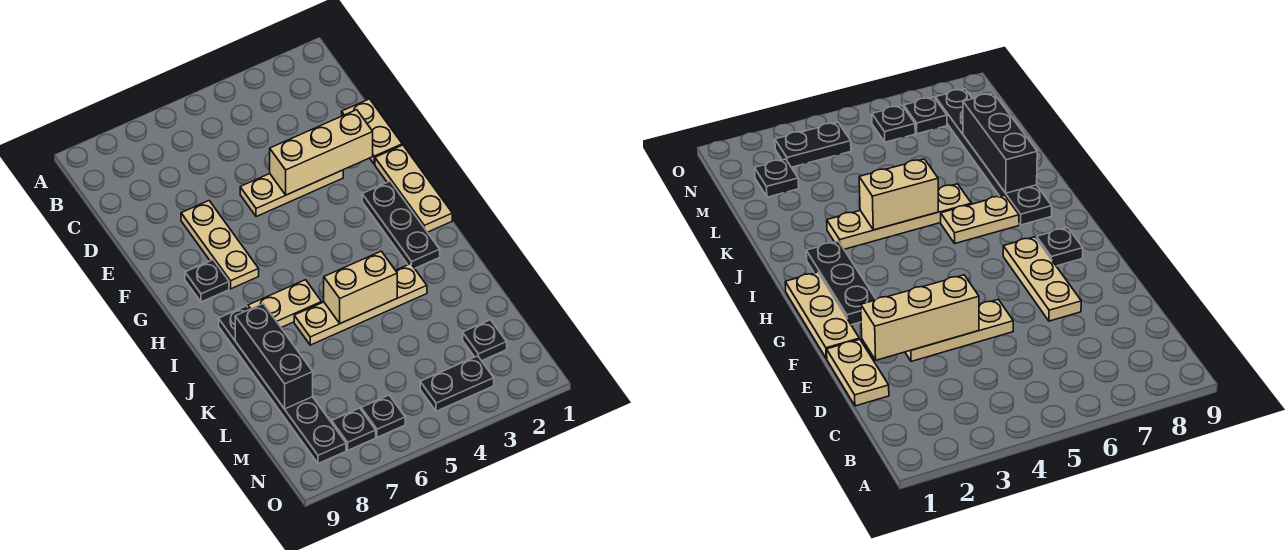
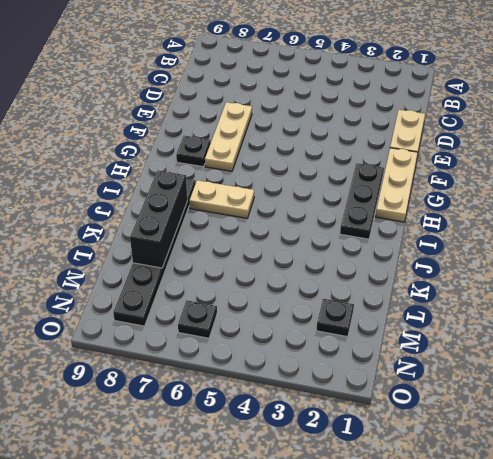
none -> tan 1x3 plate [240,170,343,217]
none -> tan 1x4 plate [294,264,427,345]
none -> black 1x2 plate [420,356,494,411]

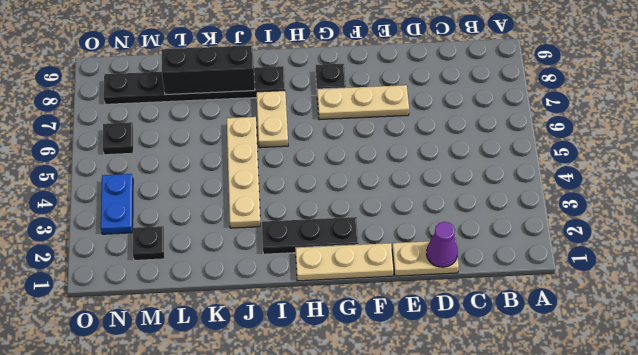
purple 1x1 cone [426,222,458,267] -> none
blue 1x2 plate [101,174,133,234] -> black 1x2 plate [420,356,494,411]
none -> tan 1x3 plate [240,170,343,217]
none -> black 1x1 plate [332,408,376,450]
none -> tan 1x3 brick [270,110,373,195]

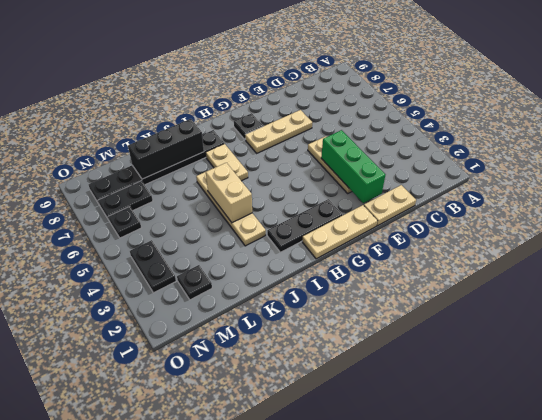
green 1x3 brick [321,130,385,203] -> tan 1x3 brick [270,110,373,195]
black 1x2 plate [98,181,153,220] -> black 1x1 plate [332,408,376,450]

